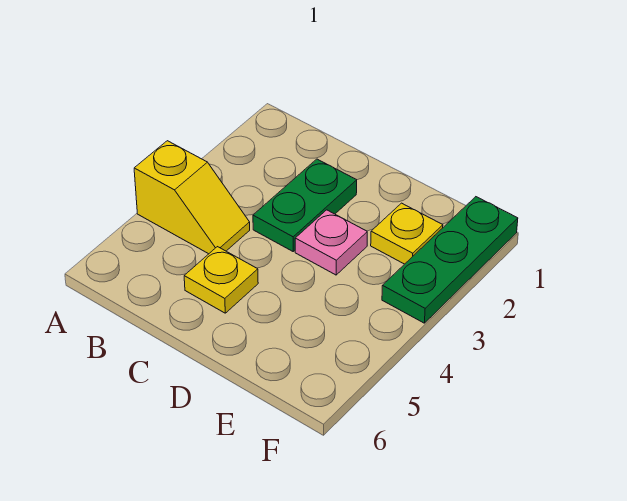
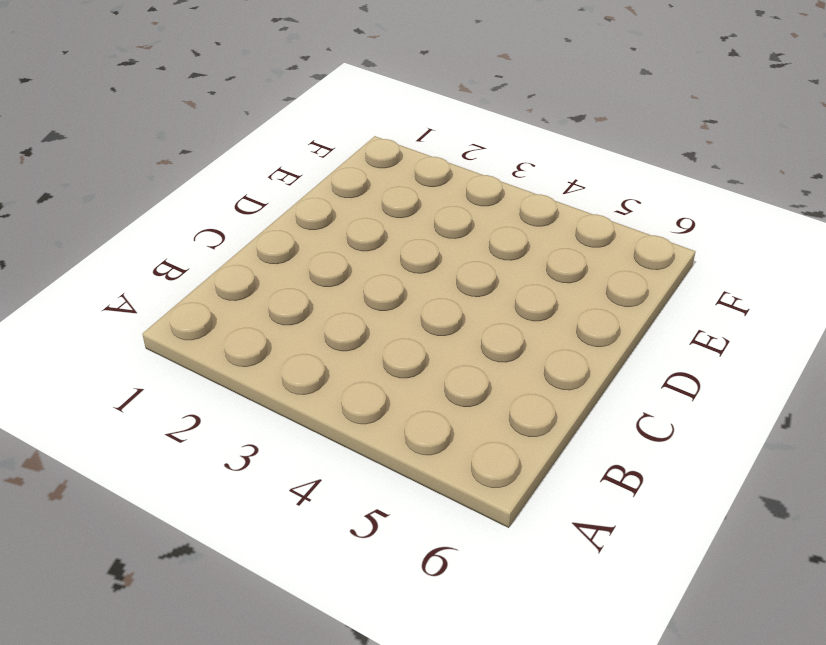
none -> yellow 1x2 slope [134,141,250,254]
none -> green 1x2 plate [253,159,357,251]

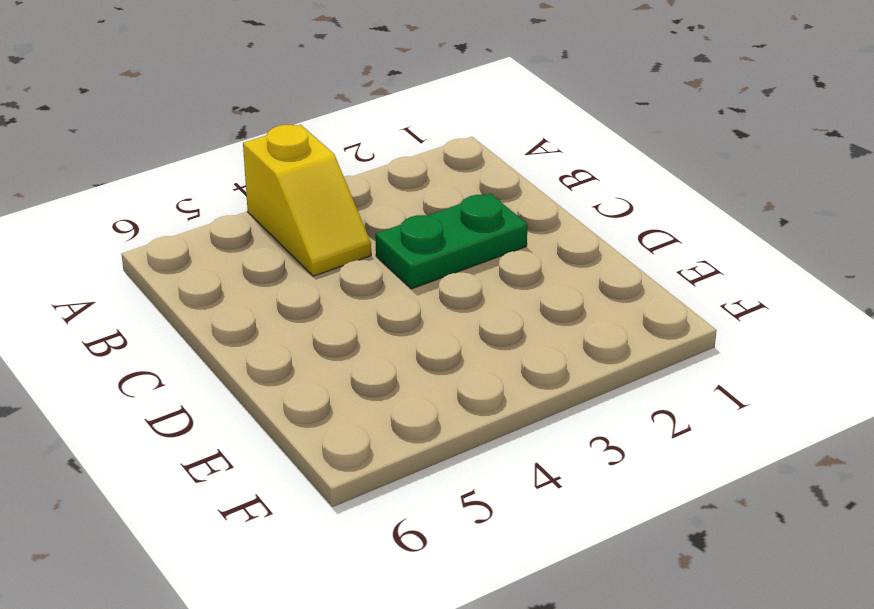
none -> yellow 1x1 plate [184,247,258,313]
none -> pink 1x1 plate [295,210,367,275]

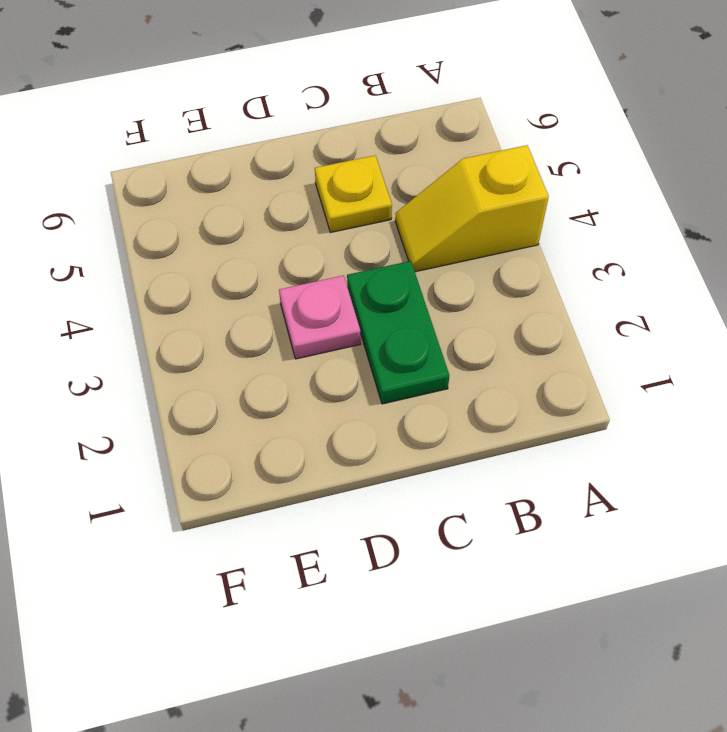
none -> yellow 1x1 plate [371,203,443,264]
none -> green 1x3 plate [382,197,518,323]

